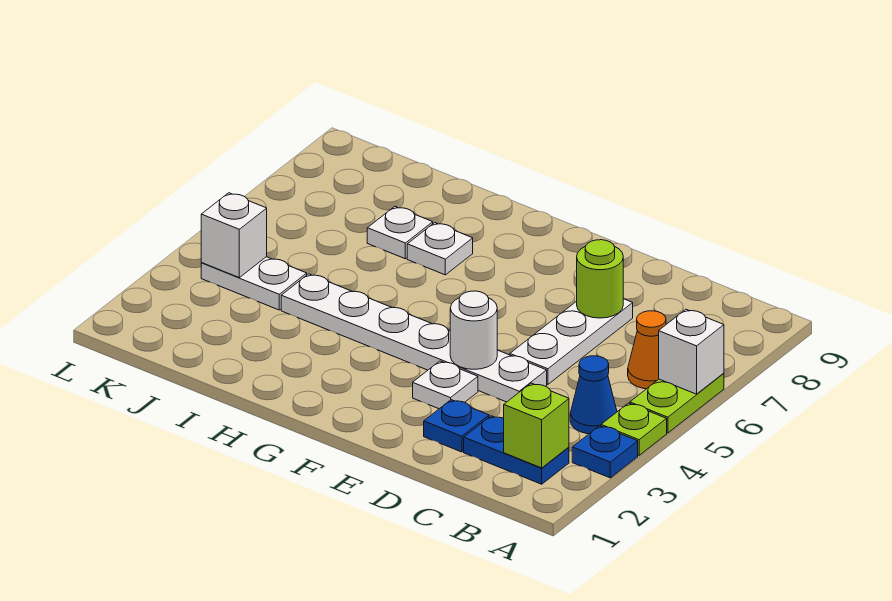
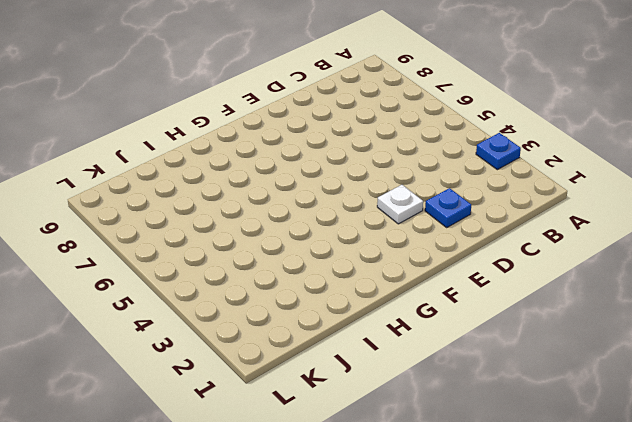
none -> lime 1x1 plate [601,403,667,455]
none -> lime 1x2 plate [630,373,724,433]
none -> blue 1x2 plate [464,416,569,484]

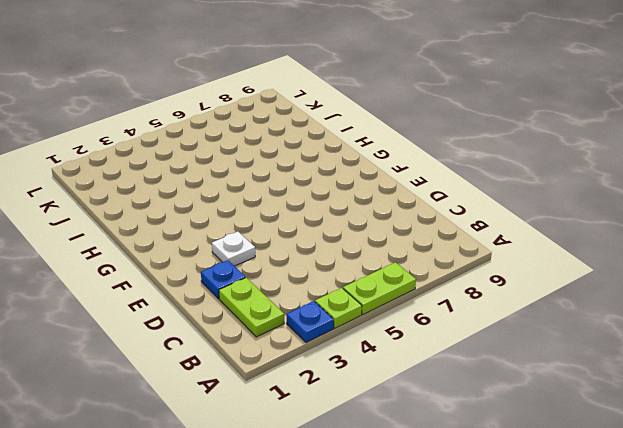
lime 1x2 plate [219,278,284,337] -> blue 1x2 plate [464,416,569,484]
none -> blue 1x1 cone [570,356,617,434]
none -> orange 1x1 cone [628,311,666,389]
none -> white 1x6 plate [281,274,547,402]

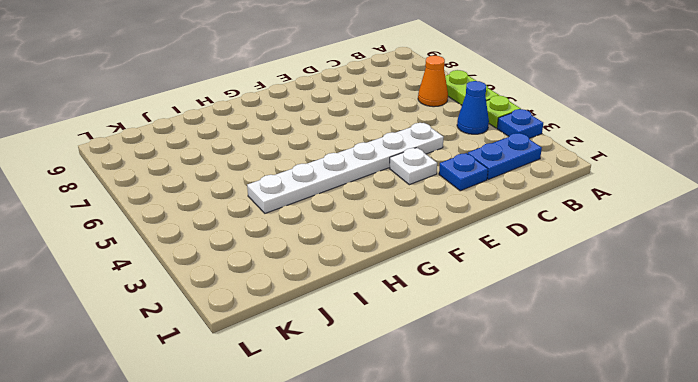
none -> white 1x3 plate [510,299,633,384]
none -> white 1x1 plate [407,223,473,275]
none -> white 1x1 plate [367,207,433,259]

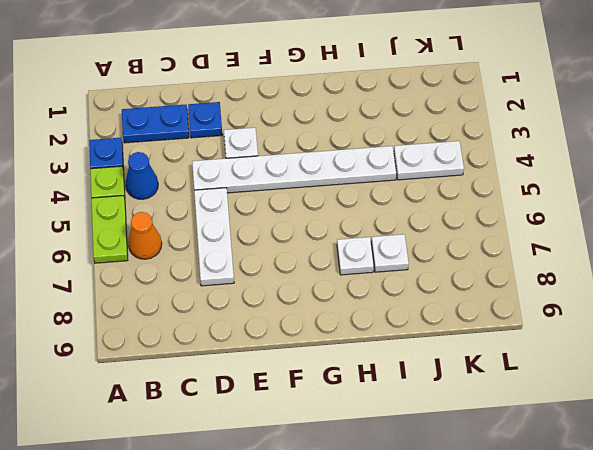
none -> white 1x1 brick [659,309,724,394]
none -> lime 1x1 brick [504,383,569,468]
none -> lime 1x1 round brick [577,240,623,318]

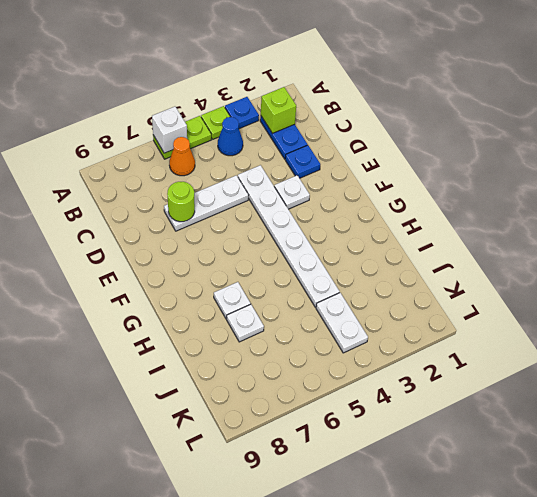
none -> white 1x1 round brick [450,291,497,369]
none -> white 1x1 brick [201,193,267,277]

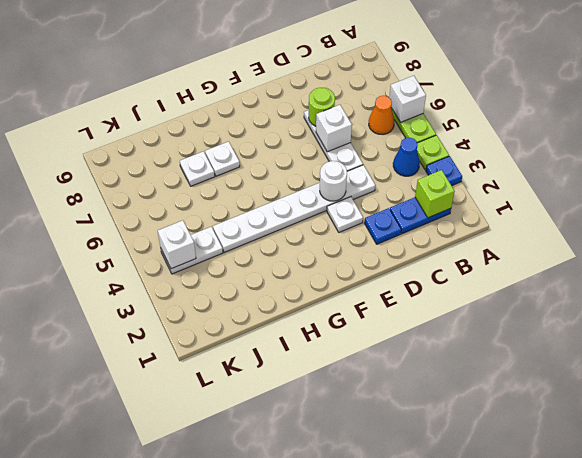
white 1x1 brick [316,105,352,152] -> none

